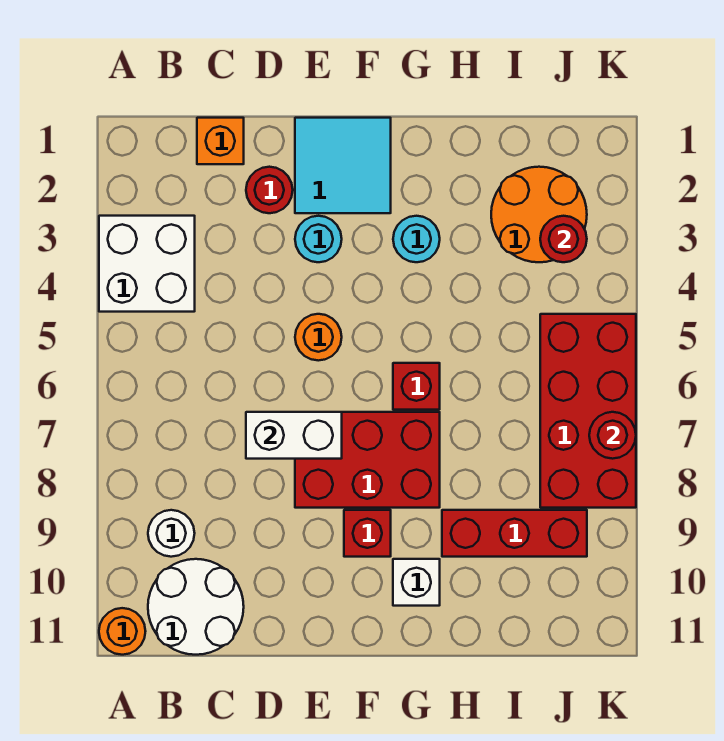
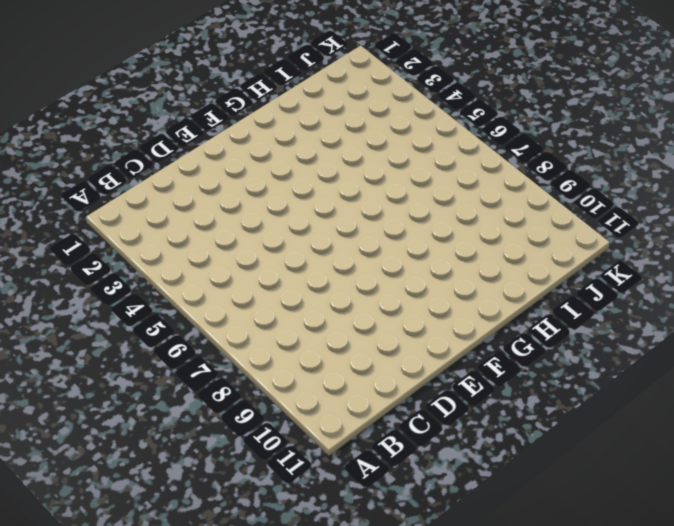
none -> white 2x2 brick [99,216,195,312]
none -> orange 1x1 round brick [99,608,146,655]
none -> white 1x1 round brick [148,510,195,557]

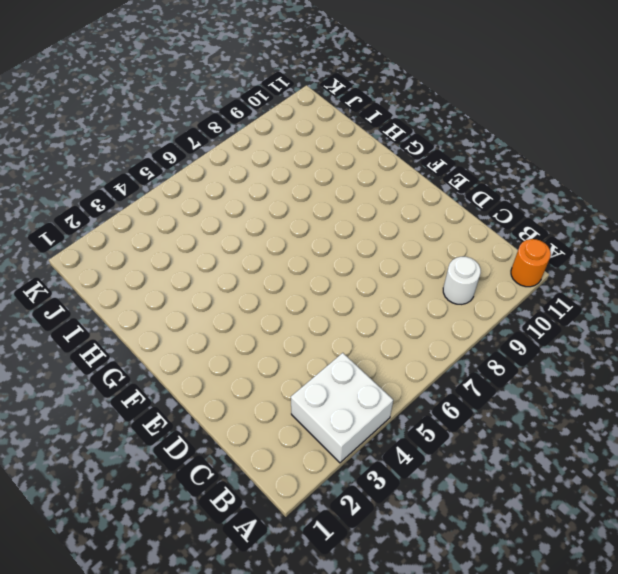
none -> white 2x2 round brick [148,559,244,655]
none -> orange 1x1 brick [197,118,244,164]
none -> red 1x1 round brick [246,167,293,213]

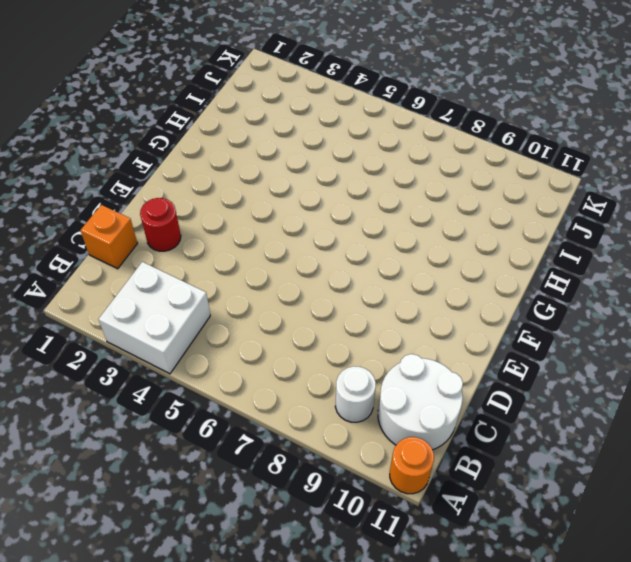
none -> cyan 2x2 tile [295,118,391,213]
none -> cyan 1x1 round brick [295,216,342,262]
none -> orange 1x1 round brick [295,314,342,361]

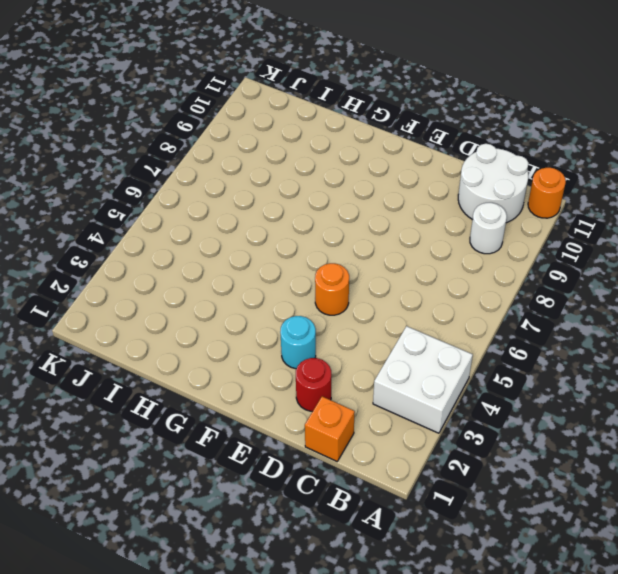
none -> cyan 2x2 tile [295,118,391,213]
none -> red 2x3 brick [295,412,440,508]
none -> red 1x1 brick [344,510,391,557]

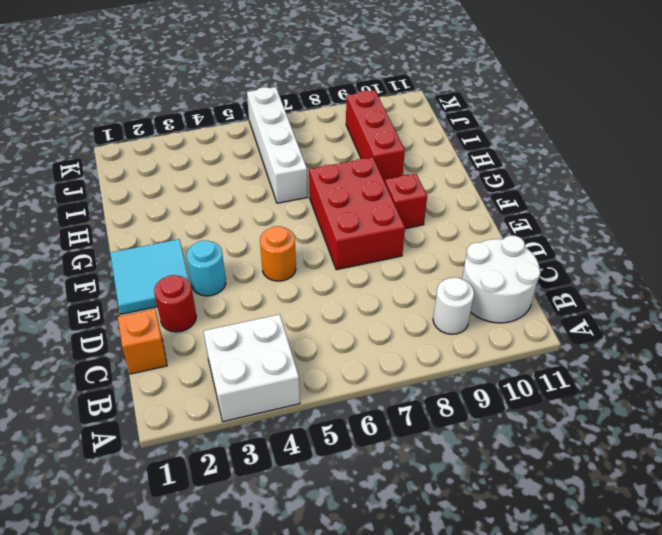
white 1x4 brick [247,87,308,203] -> red 2x4 brick [540,314,636,508]
none -> orange 1x1 round brick [99,608,146,655]
none -> cyan 1x1 round brick [393,216,440,262]
none -> red 1x1 brick [393,363,440,410]

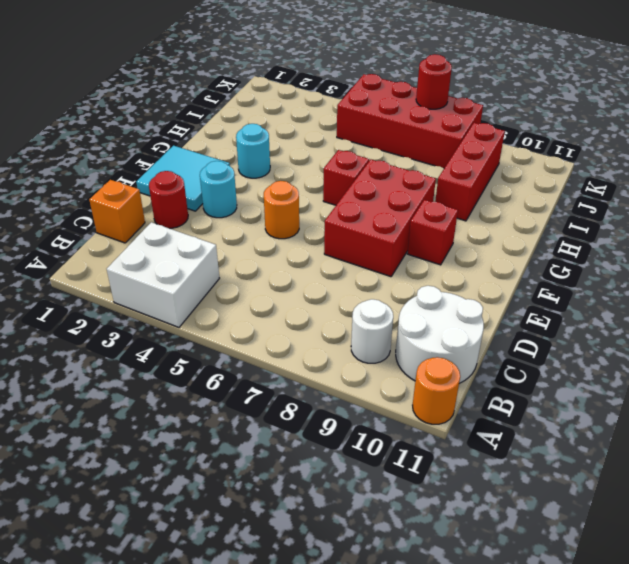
none -> white 1x1 brick [393,559,440,606]
none -> orange 2x2 round brick [491,167,587,262]
none -> white 1x2 brick [246,412,342,459]

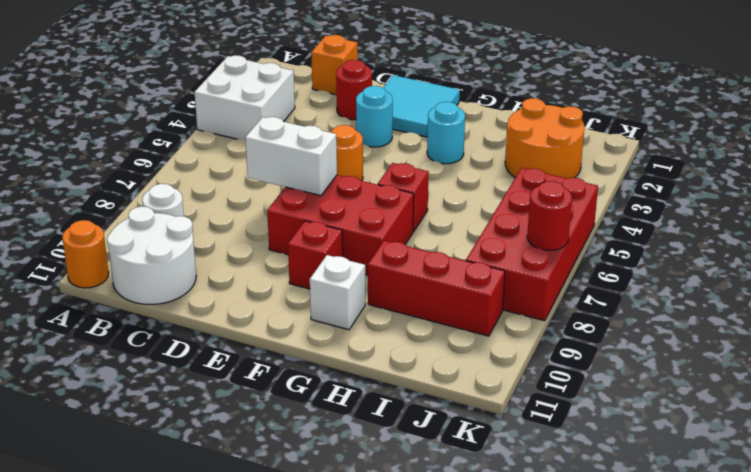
none -> red 1x1 round brick [540,216,587,262]

